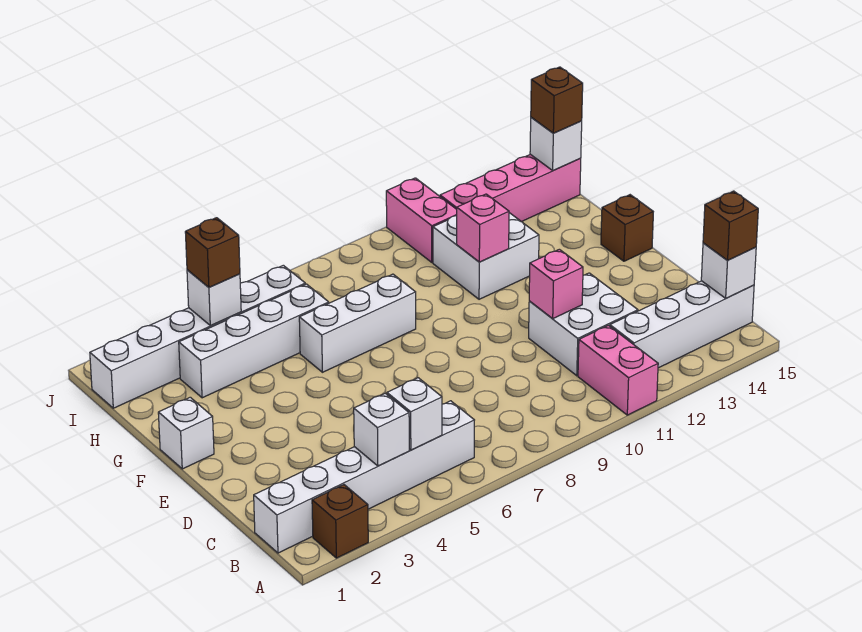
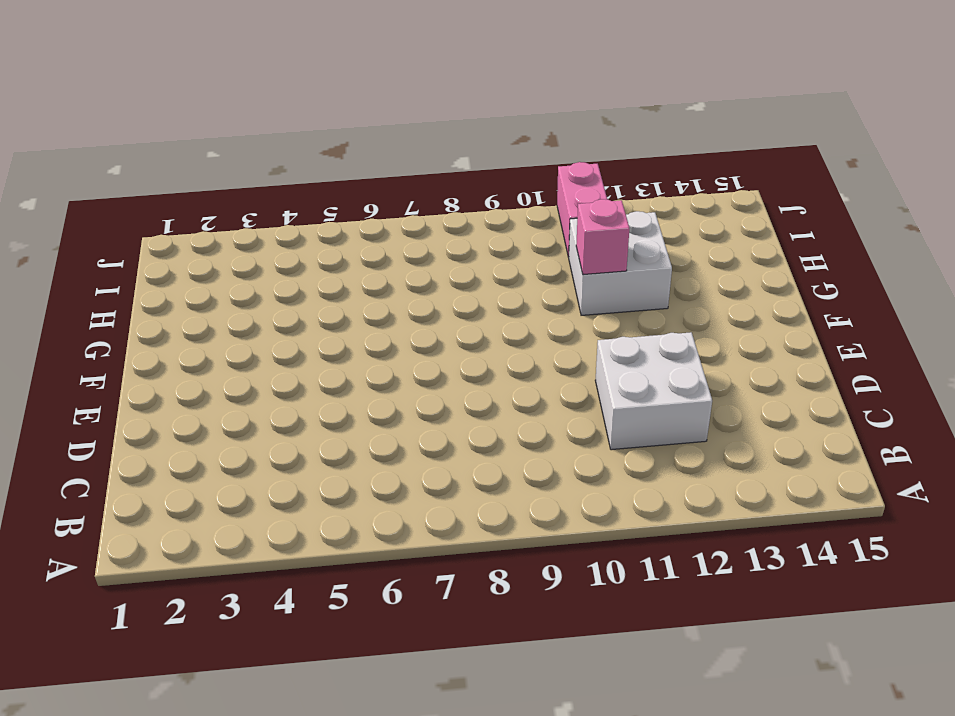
none -> brown 1x1 brick [312,485,368,558]
none -> pink 1x2 brick [578,325,658,415]
none -> white 1x6 brick [254,401,474,553]

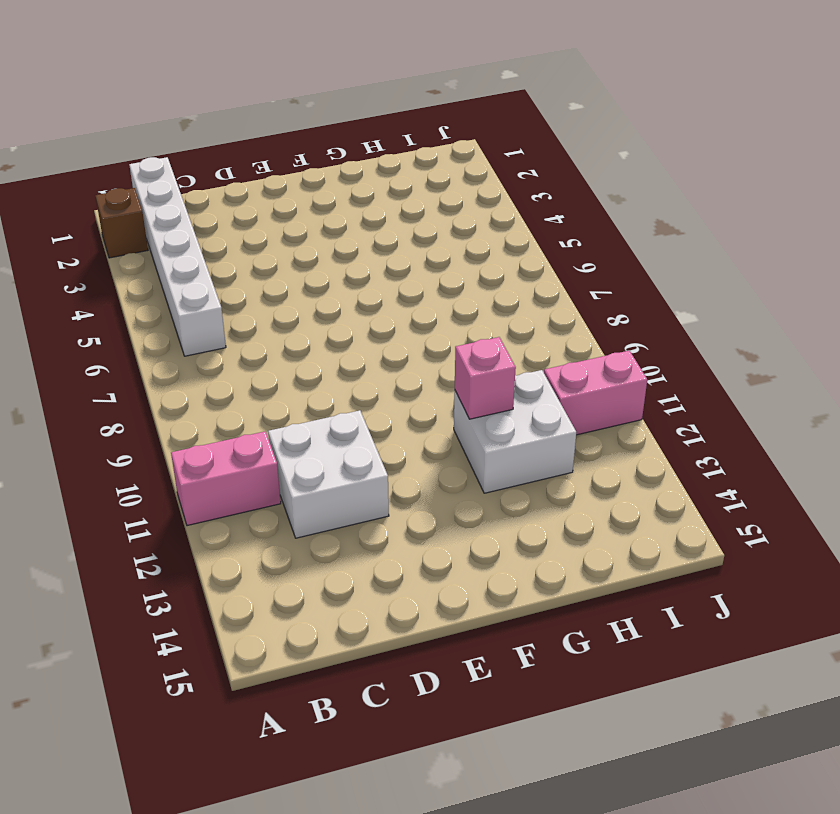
none -> white 1x4 brick [610,281,754,368]
none -> white 1x1 brick [158,397,214,469]
none -> brown 1x1 brick [601,195,653,261]

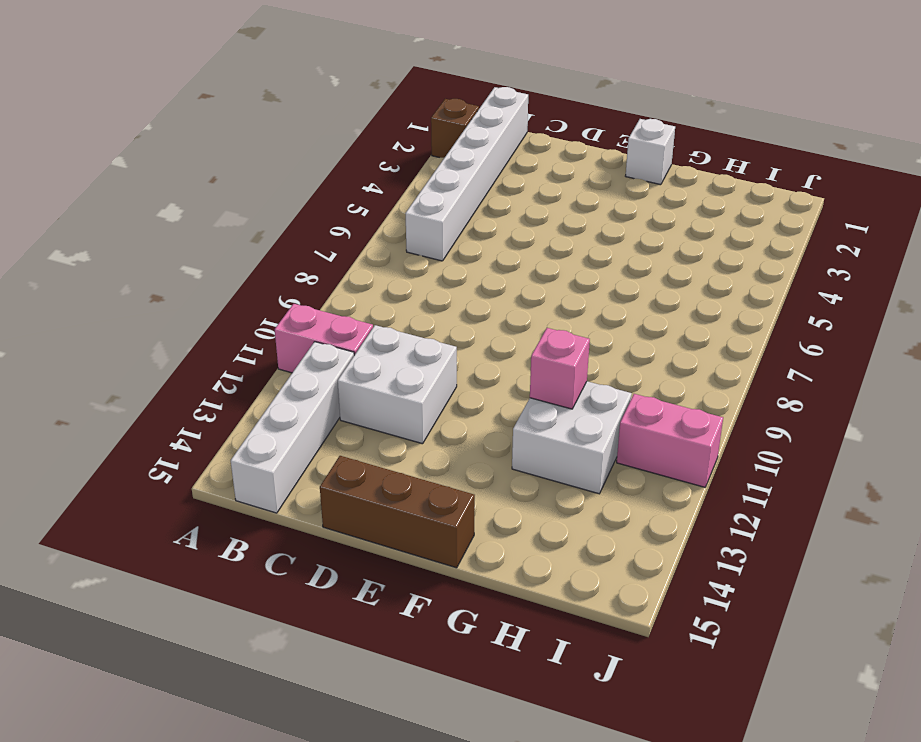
brown 1x3 brick [320,456,475,568] -> brown 1x1 brick [601,195,653,261]
none -> white 1x3 brick [299,274,416,372]
none -> white 1x4 brick [179,284,329,398]
none -> white 1x6 brick [90,265,305,408]

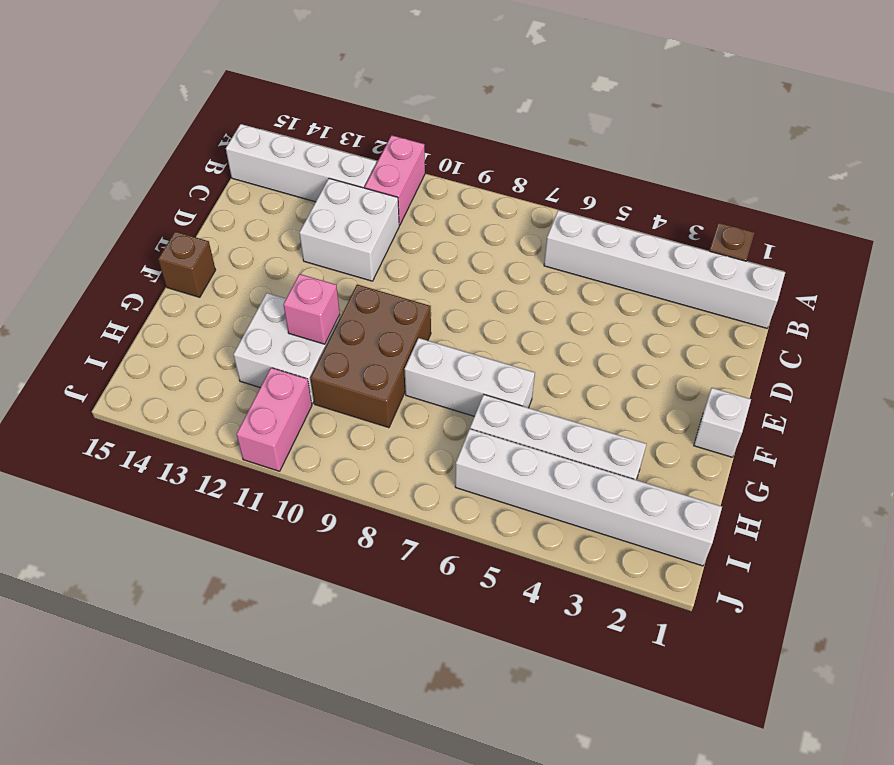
brown 2x3 brick [310,285,431,428] -> none
none -> pink 1x4 brick [440,154,581,222]
none -> white 1x1 brick [354,393,409,466]
none -> white 1x1 brick [387,378,442,450]

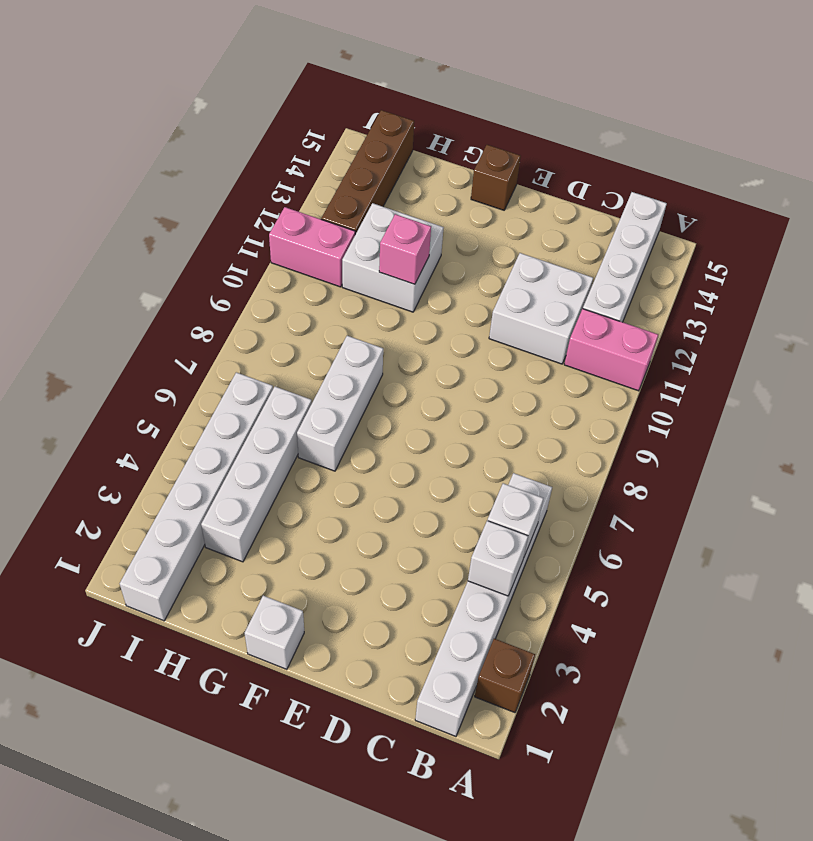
brown 1x4 brick [321,110,414,234] -> pink 1x4 brick [440,154,581,222]
none -> white 1x1 brick [701,243,756,298]
none -> pink 1x1 brick [529,249,583,319]
none -> white 1x1 brick [187,270,241,326]

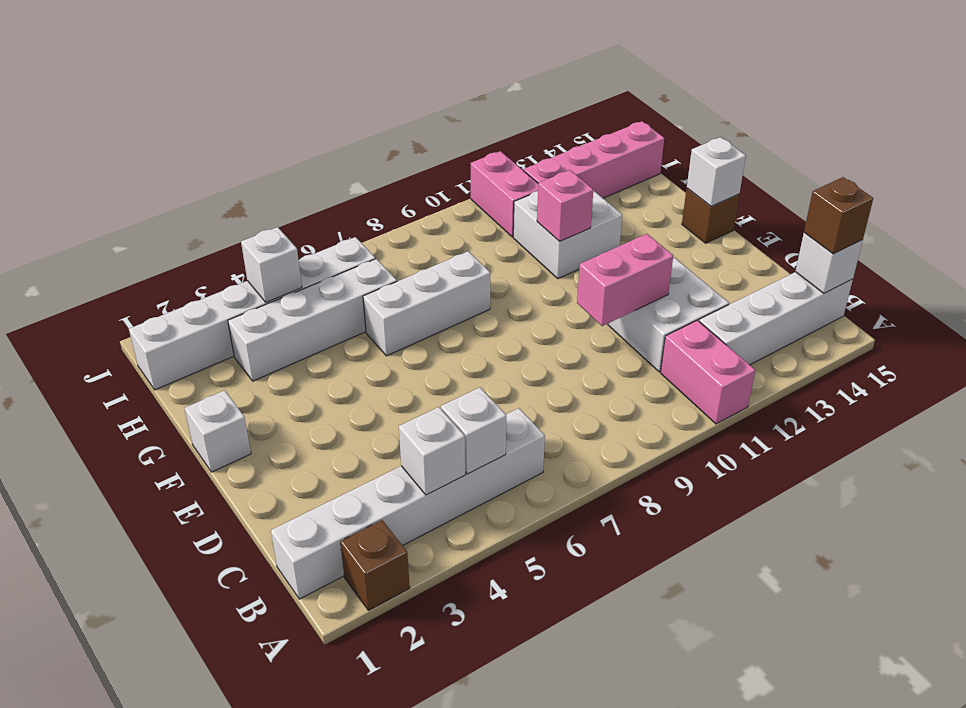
pink 1x2 brick [577,234,673,326] -> pink 1x1 brick [529,249,583,319]
white 1x1 brick [687,137,746,206] -> white 1x1 brick moved to [530,117,582,171]
none -> brown 1x1 brick [185,218,240,287]
none -> brown 1x1 brick [531,67,583,133]

